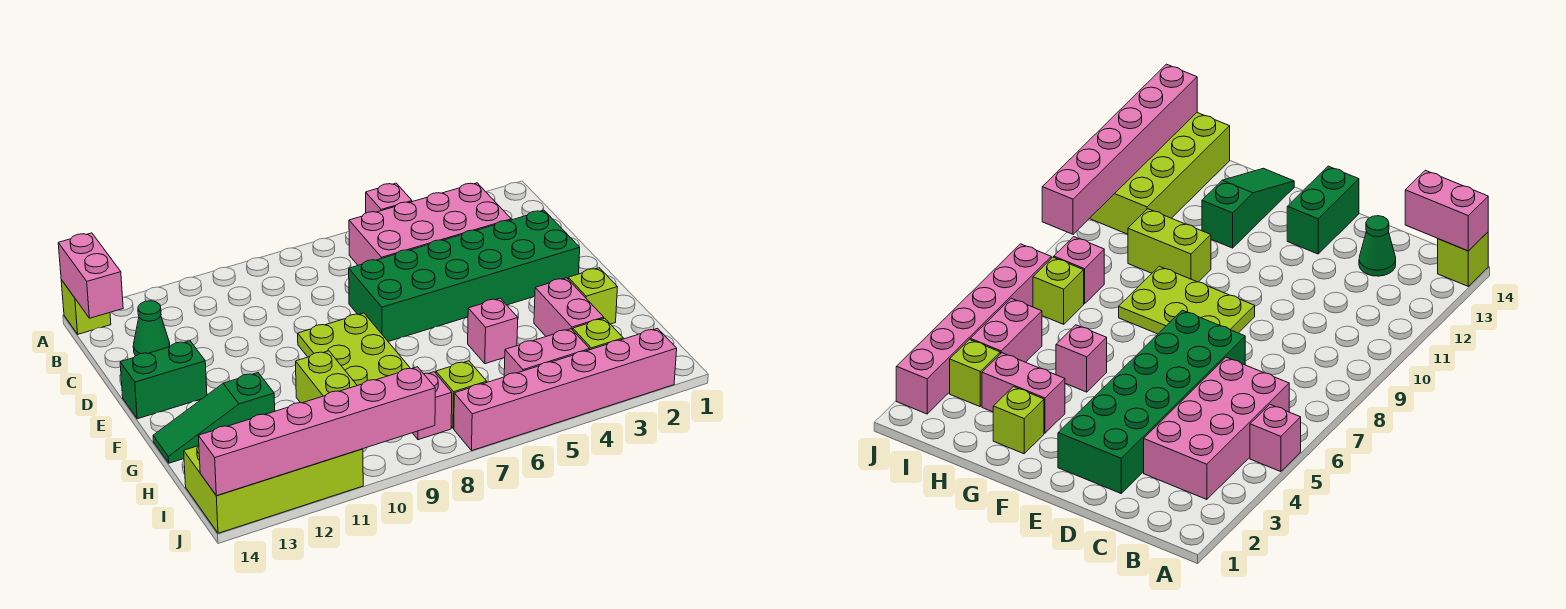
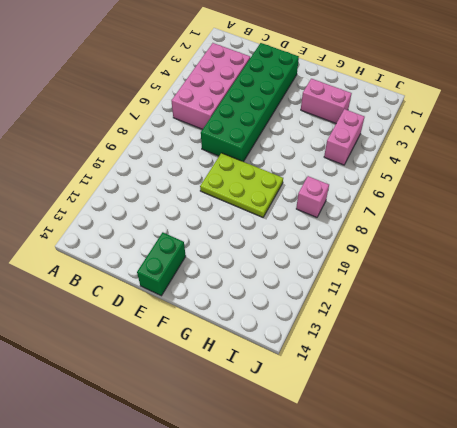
none -> pink 1x1 brick [366,183,412,213]
none -> lime 1x1 brick [61,280,111,334]
none -> green 1x1 cone [133,301,170,356]

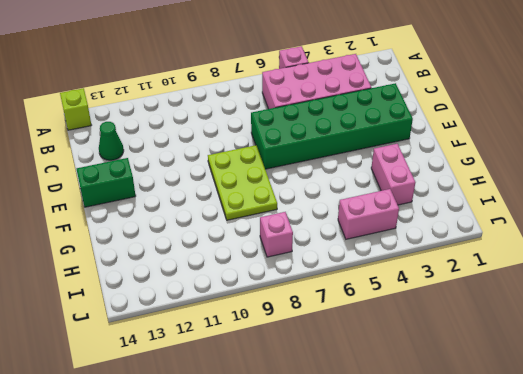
none -> lime 1x1 brick [568,268,617,324]
none -> pink 1x1 brick [468,298,518,364]
none -> lime 1x2 brick [296,351,357,403]

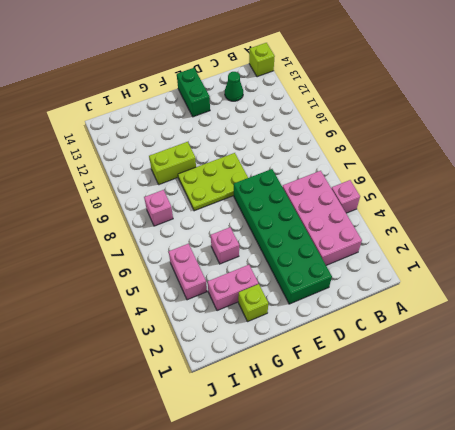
none -> green 1x3 slope [153,373,275,463]
none -> lime 1x1 brick [573,318,623,350]
none -> lime 1x1 brick [436,361,487,428]

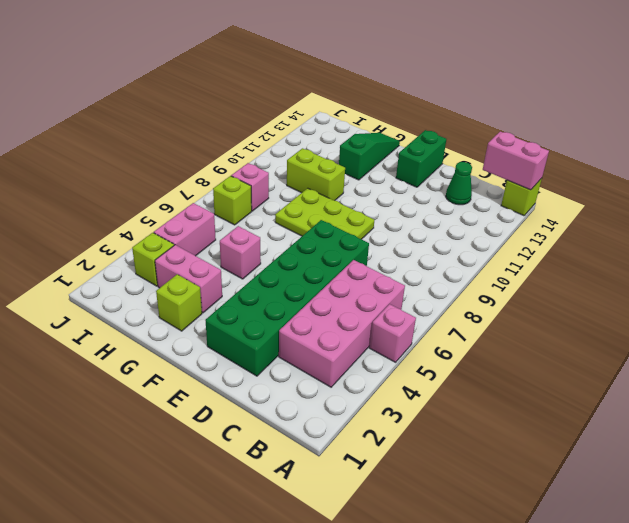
none -> lime 2x4 brick [184,446,363,533]
none -> pink 1x6 brick [454,328,677,450]
none -> pink 1x6 brick [199,367,435,496]

